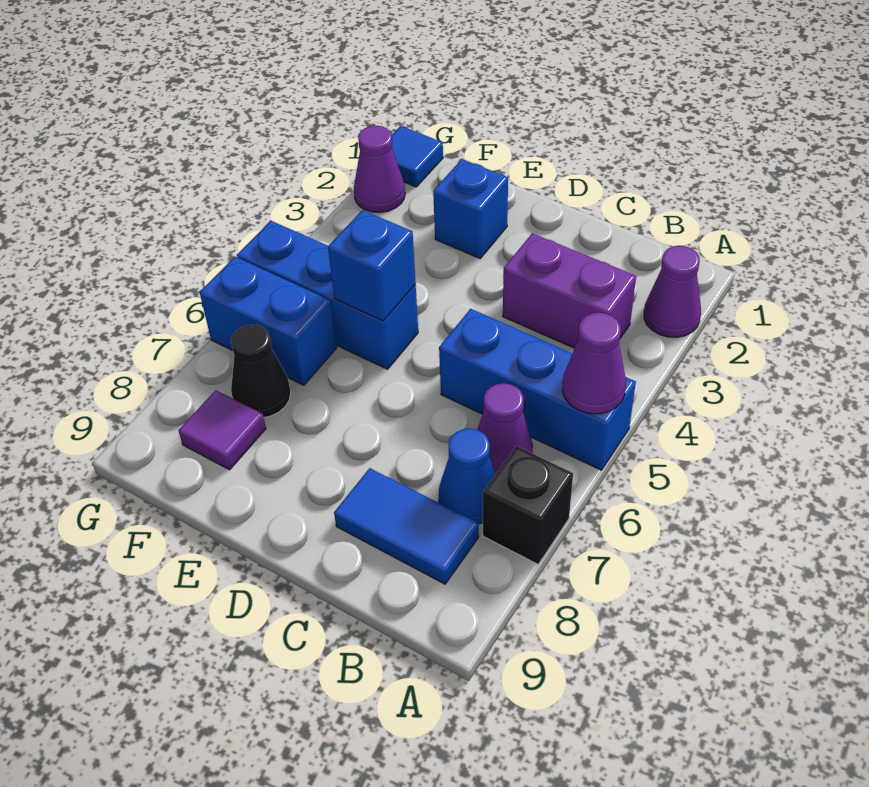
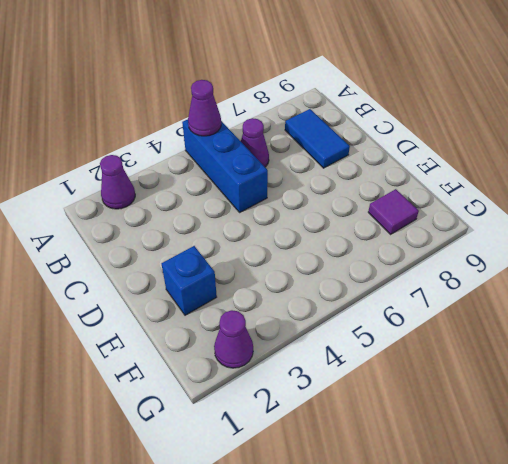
none -> black 1x1 brick [483,446,573,564]
none -> purple 1x2 brick [503,233,636,348]
none -> blue 1x1 cone [439,428,495,524]

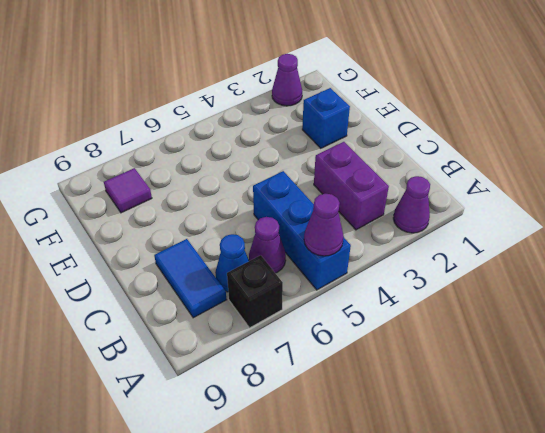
none -> blue 1x3 brick [237,221,418,369]
none -> blue 1x2 brick [200,257,337,385]
none -> black 1x1 cone [231,325,291,417]

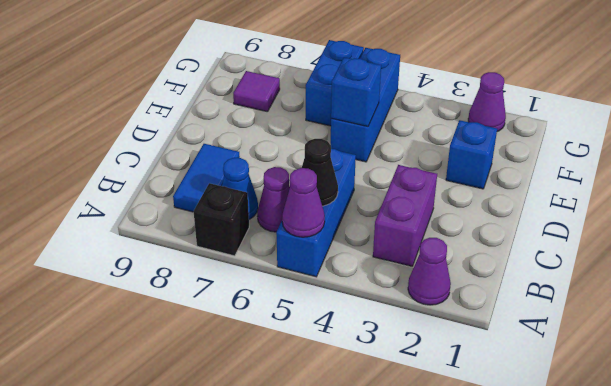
black 1x1 cone [302,139,338,206] -> black 1x1 cone moved to [231,325,291,417]
none -> blue 1x1 tile [392,126,443,187]

